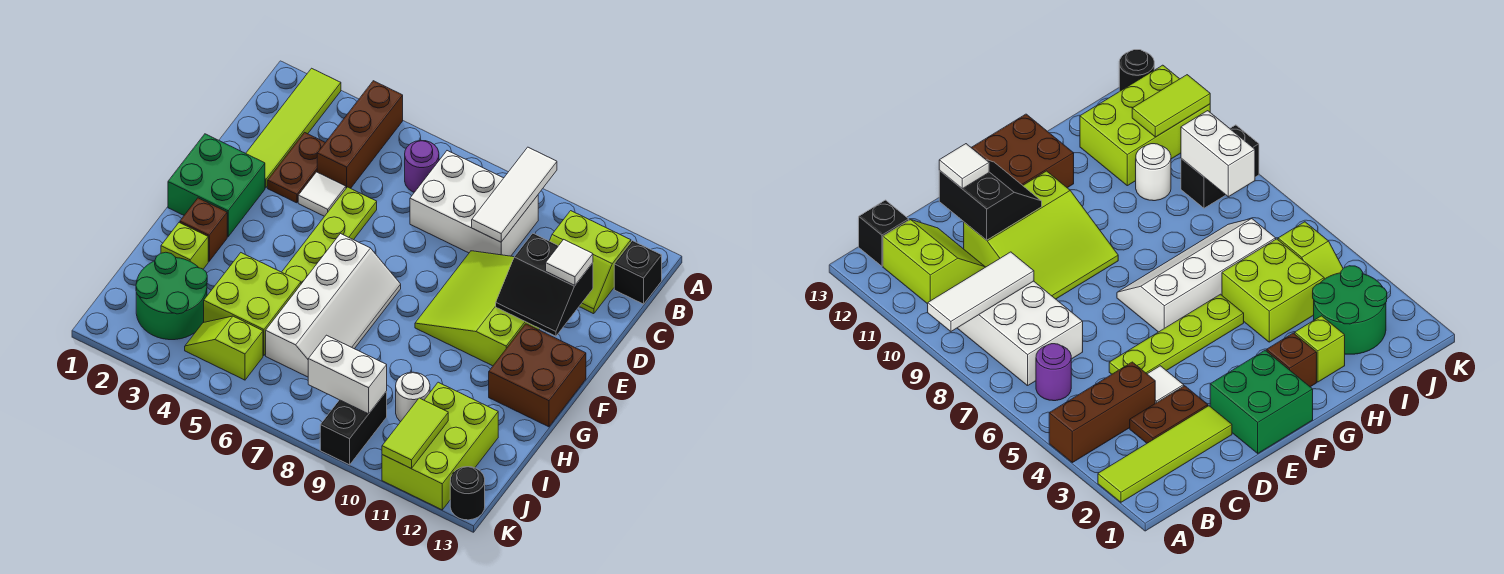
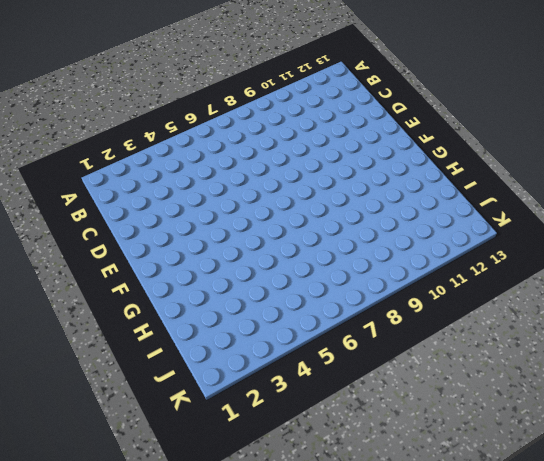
none -> lime 1x4 tile [246,68,341,188]
none -> brown 1x3 brick [317,81,403,188]
none -> purple 1x1 round brick [405,140,439,192]

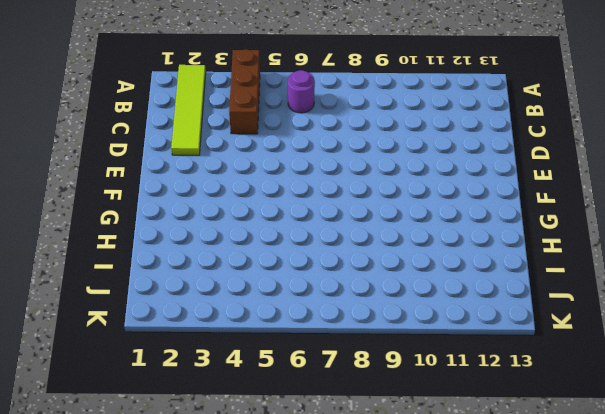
none -> white 2x3 brick [410,151,538,256]
none -> lime 2x2 slope [550,211,631,314]
none -> black 1x1 brick [614,241,662,304]

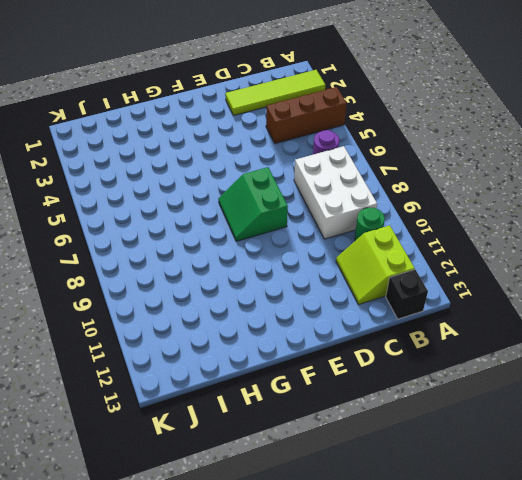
green 1x1 round brick [355,208,385,241] -> none
green 2x2 slope [218,167,288,241] -> white 2x4 slope [266,234,401,377]
none -> brown 1x2 plate [268,132,325,203]
none -> white 1x1 tile [298,172,346,216]
none -> lime 1x4 plate [282,187,377,284]

